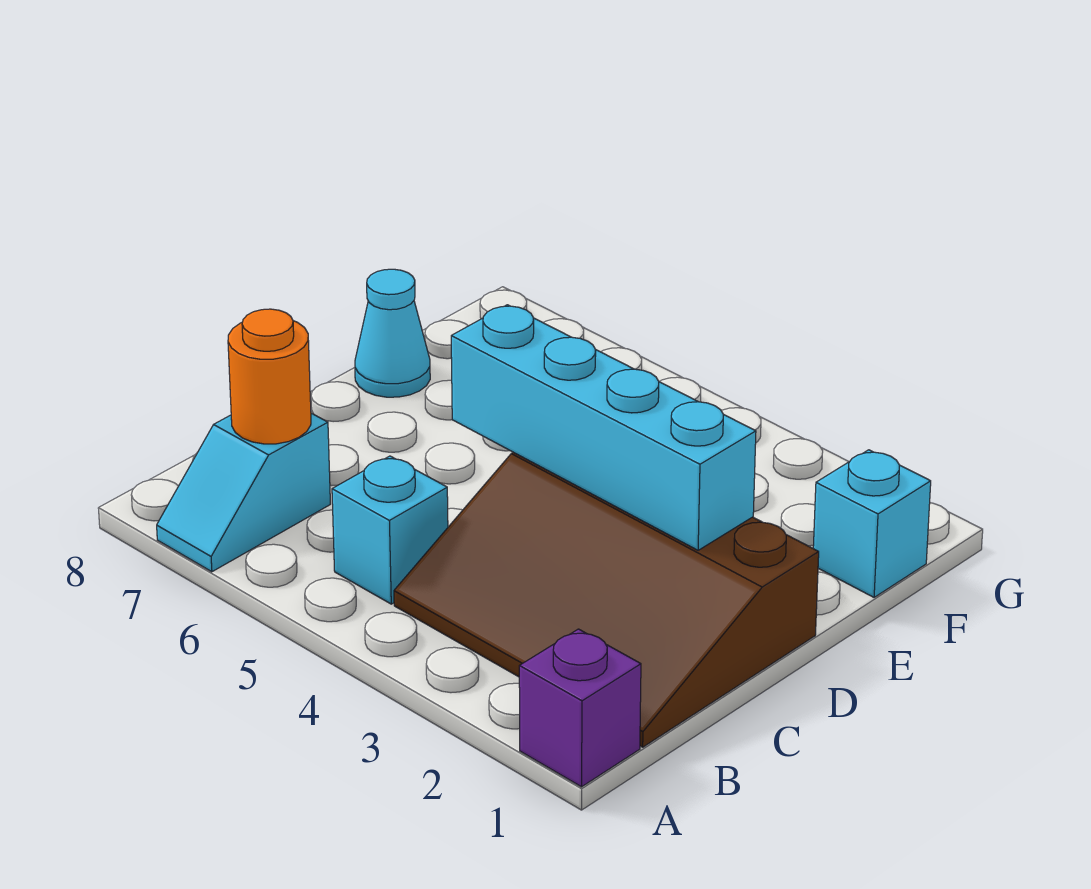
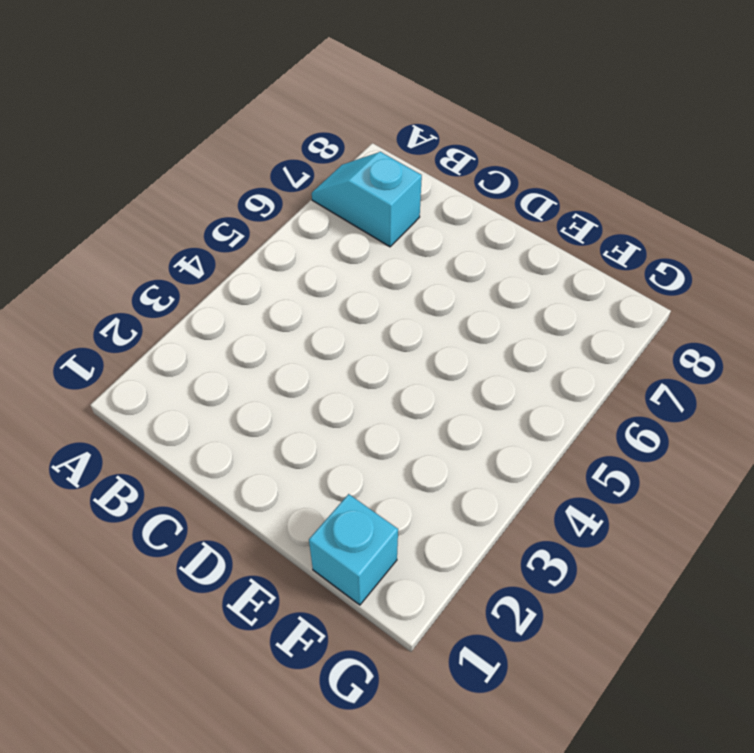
none -> purple 1x1 brick [519,629,641,787]
none -> brown 3x4 slope [394,452,819,747]

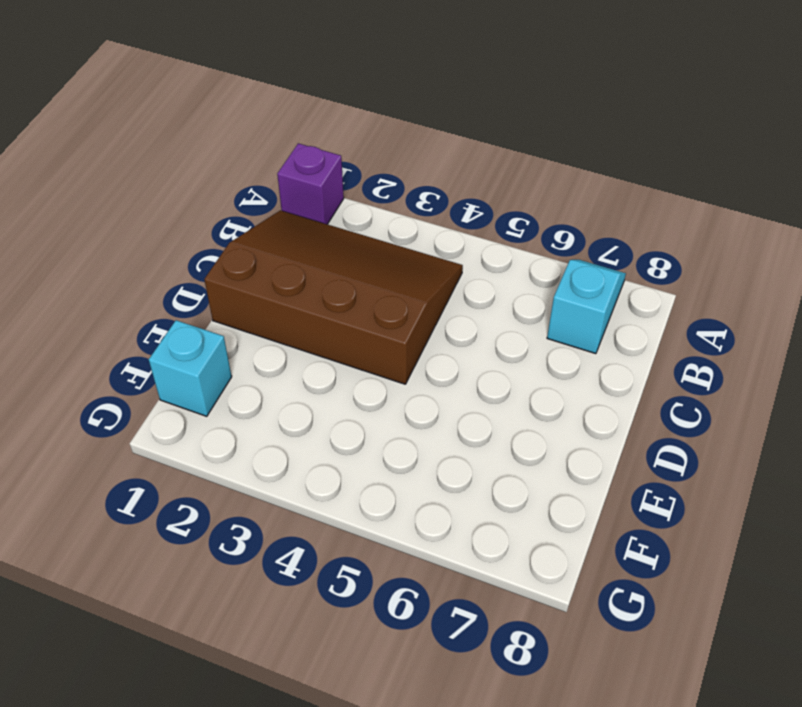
none -> cyan 1x1 brick [332,456,448,604]
none -> cyan 1x1 cone [355,269,430,397]

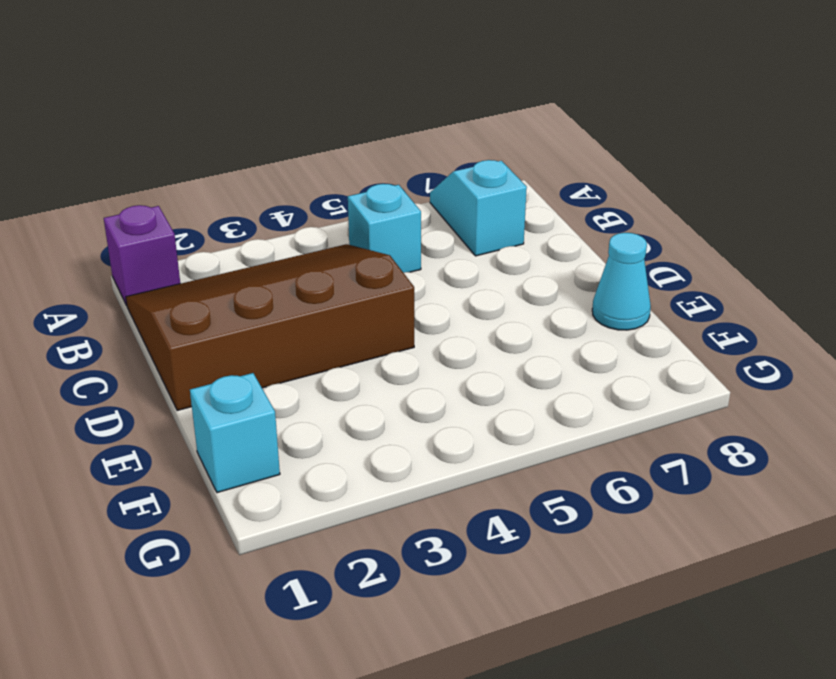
none -> orange 1x1 round brick [228,309,311,444]
none -> cyan 1x4 brick [451,305,756,550]

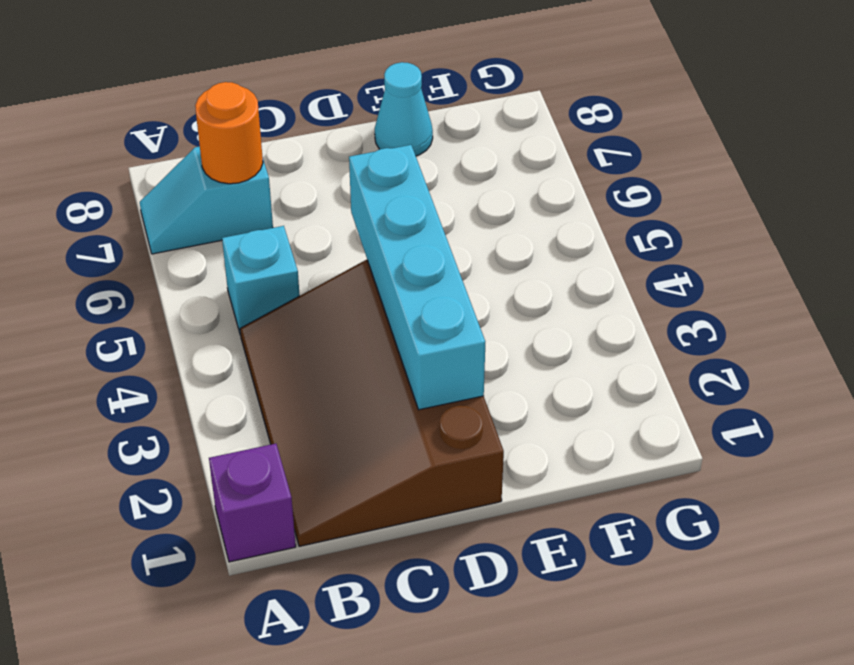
none -> cyan 1x1 brick [813,450,931,597]

